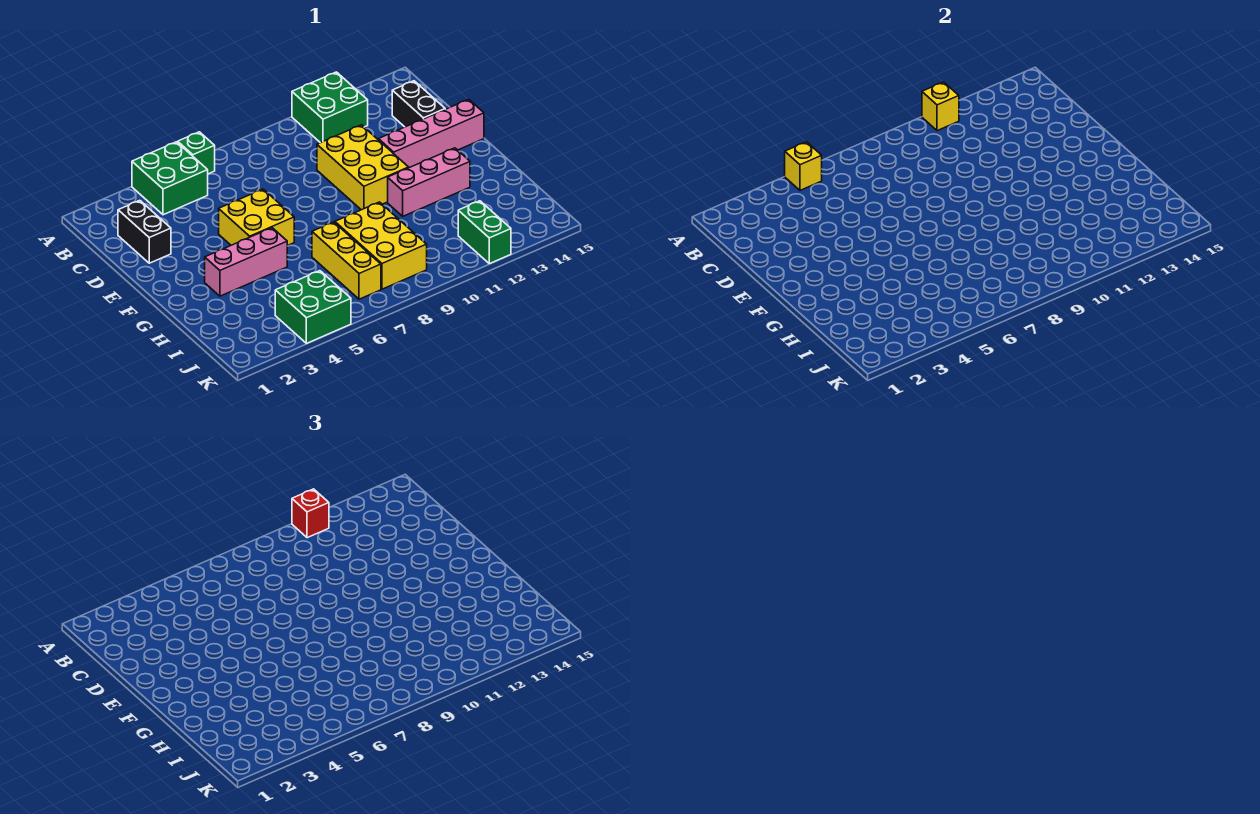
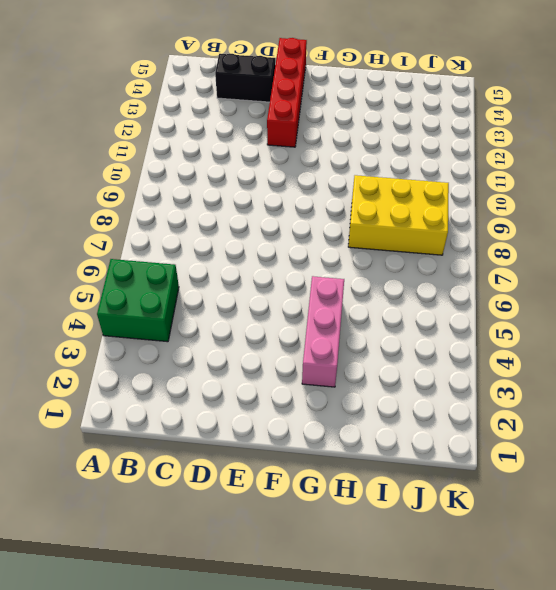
red 1x4 brick [267,38,307,147] -> pink 1x4 brick [379,99,484,168]
none -> green 1x1 brick [178,132,215,174]
none -> green 2x2 brick [292,72,368,143]
none -> black 1x2 brick [118,200,171,263]

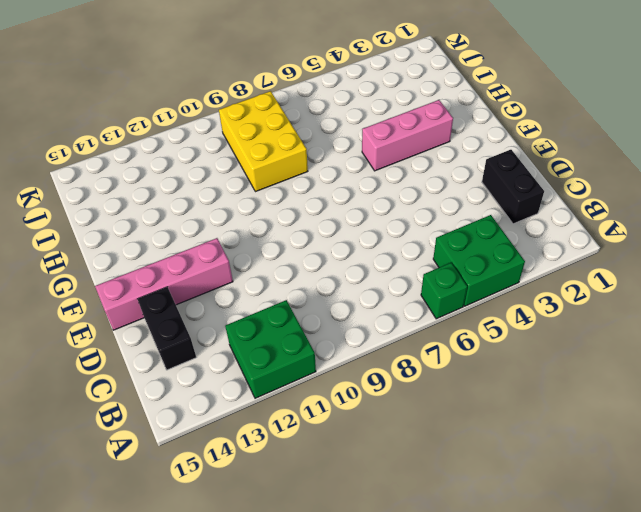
none -> yellow 2x3 brick [317,125,409,210]
none -> yellow 2x2 brick [219,189,294,246]
none -> pink 1x3 brick [388,148,470,216]

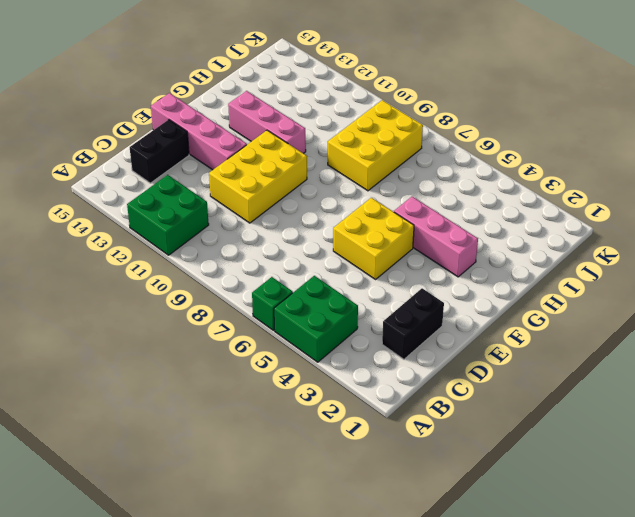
none -> yellow 1x3 brick [312,222,381,299]
none -> green 2x2 brick [275,271,351,343]
none -> green 1x2 brick [458,201,511,264]

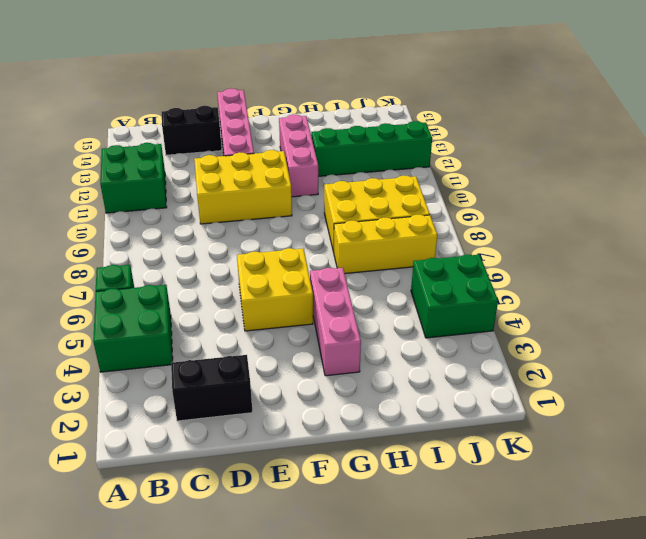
green 1x4 brick [311,121,432,176] -> green 1x2 brick [458,201,511,264]
none -> yellow 1x1 brick [785,142,822,190]
none -> yellow 1x1 brick [922,82,959,131]
none -> red 1x1 brick [292,489,329,538]

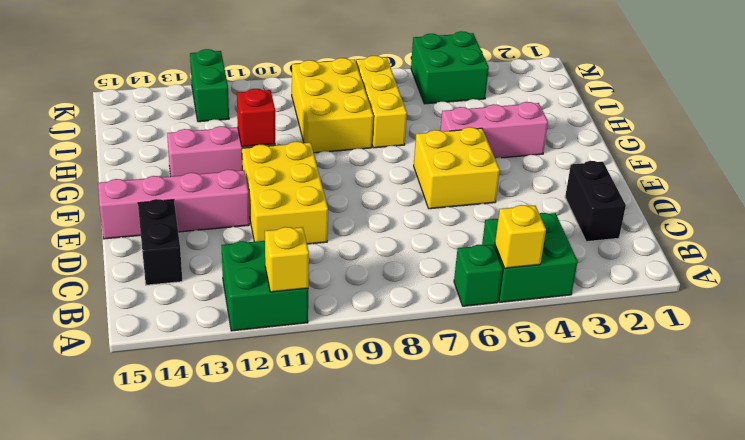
red 1x1 brick [237,89,275,147] -> red 1x1 brick moved to [292,489,329,538]

